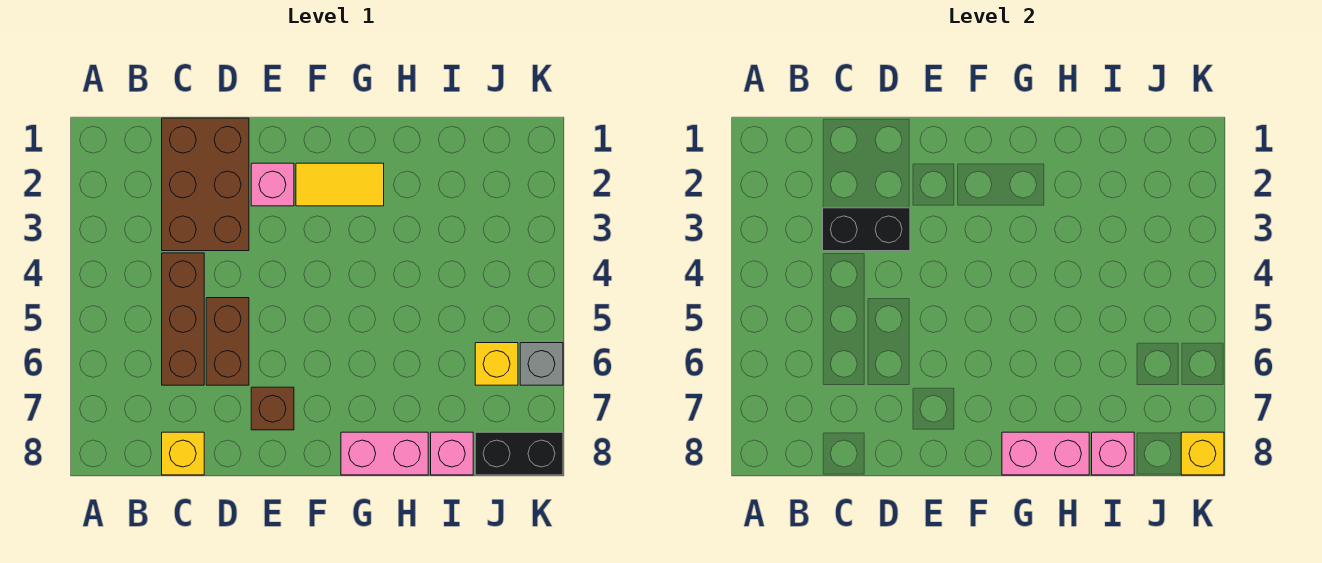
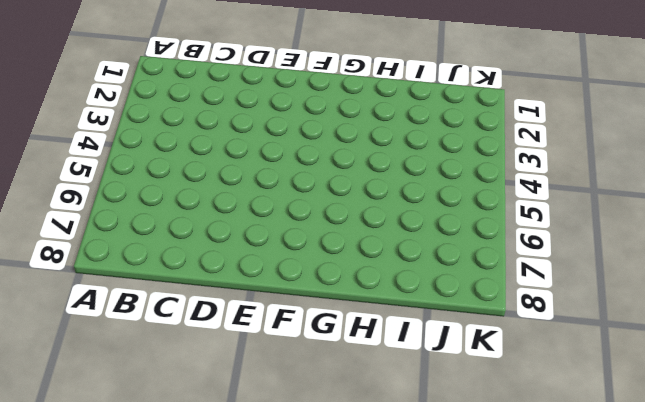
none -> brown 2x3 brick [162,118,249,251]
none -> brown 1x3 brick [162,253,204,385]
none -> yellow 1x1 brick [162,432,204,475]

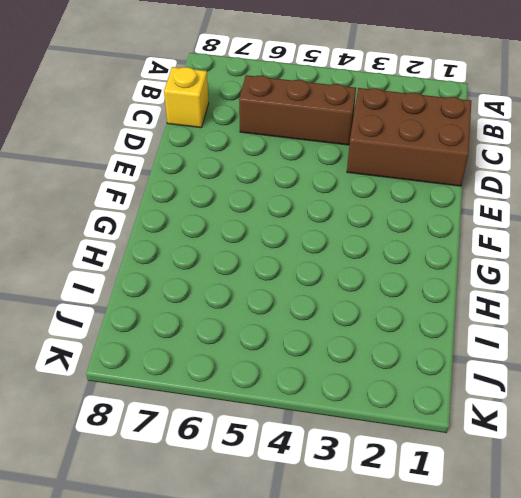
none -> brown 1x2 brick [206,298,249,385]
none -> pink 1x1 brick [251,163,294,206]
none -> brown 1x1 brick [251,387,294,430]

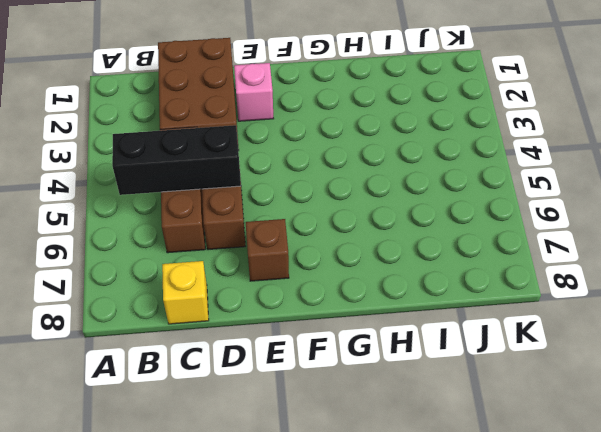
black 1x3 brick [112,125,241,195] -> none
none -> yellow 1x2 tile [296,163,384,206]
none -> pink 1x2 brick [341,432,428,475]
none -> pink 1x1 brick [431,432,473,475]

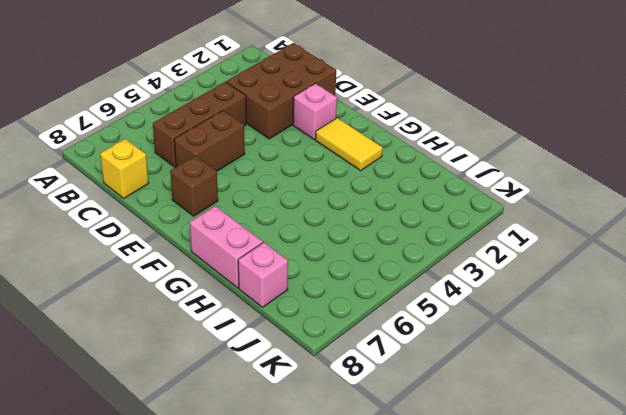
none -> yellow 1x1 brick [475,343,518,385]
none -> black 1x2 brick [475,432,563,475]
none -> grey 1x1 brick [520,343,563,385]

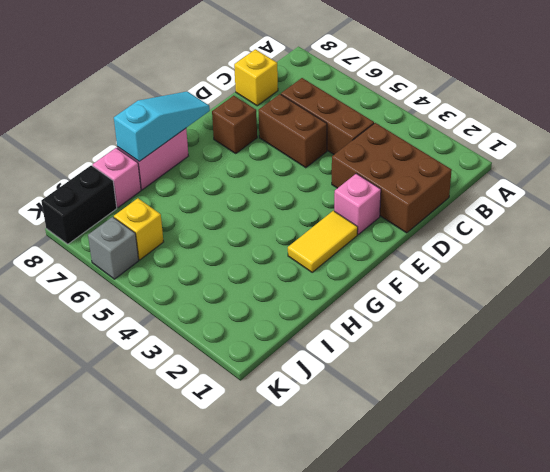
cyan 1x3 slope [114,91,210,161] -> pink 1x2 brick [1002,432,1089,475]
none -> black 1x2 brick [823,208,910,251]
none -> pink 1x1 brick [1092,432,1134,475]
none -> yellow 1x1 brick [1181,432,1224,475]

